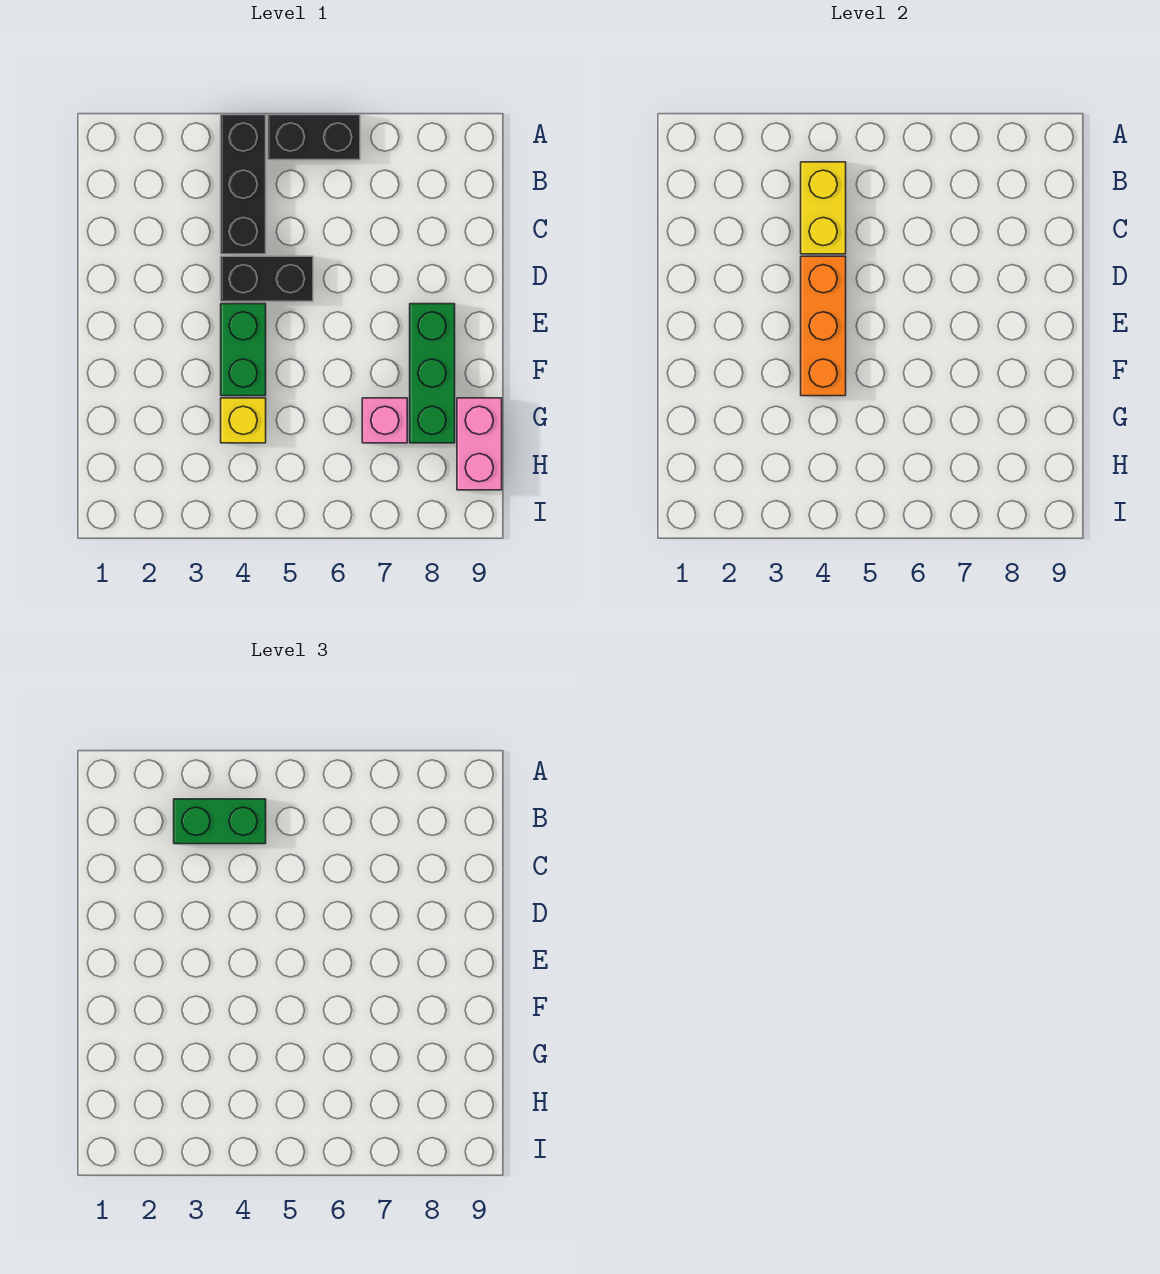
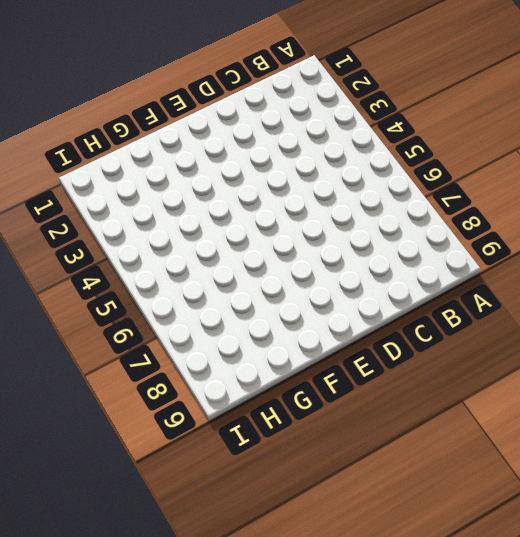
none -> black 1x3 brick [221,115,266,254]
none -> black 1x2 brick [268,115,360,160]

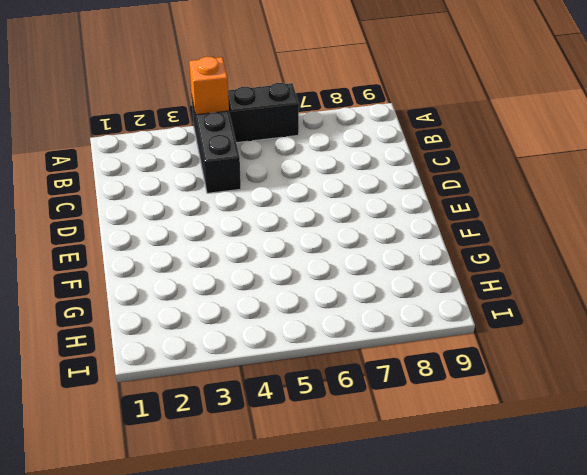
orange 1x1 brick [189,56,229,115] -> none
none -> black 1x2 brick [221,256,313,301]
none -> green 1x2 brick [221,304,266,396]

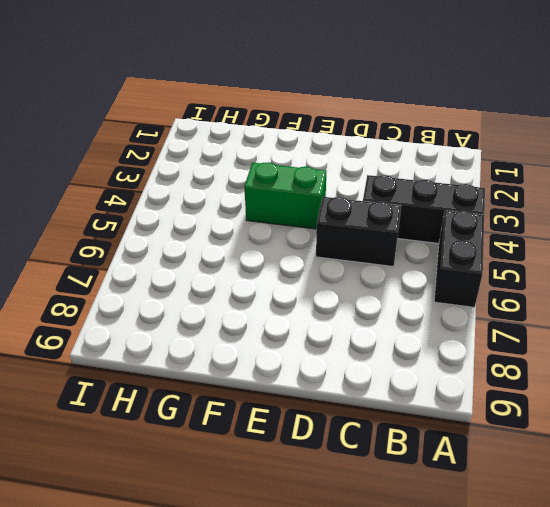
black 1x2 brick [316,197,401,267] -> black 1x2 brick turned to [221,256,313,301]
none -> green 1x3 brick [410,304,455,443]
none -> yellow 1x1 brick [221,398,266,443]

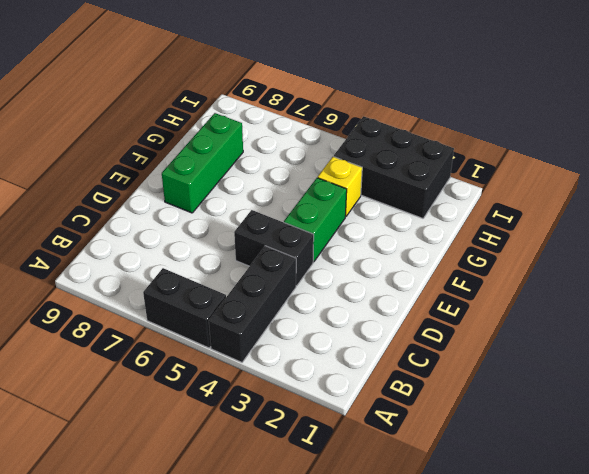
black 2x3 brick [334,116,454,218] -> none
none -> pink 1x1 brick [362,398,407,443]
none -> pink 1x2 brick [457,398,502,490]

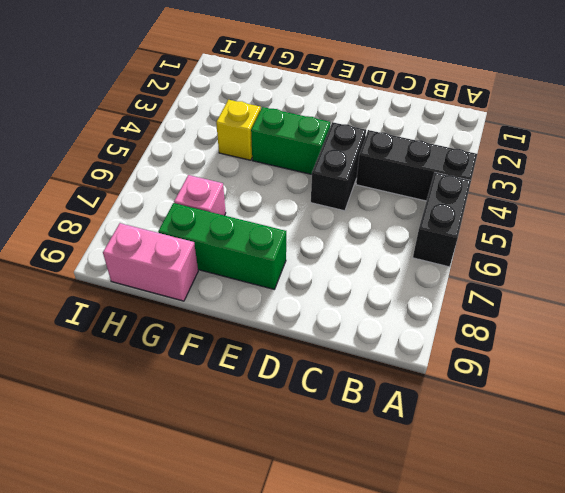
none -> yellow 1x2 brick [801,162,846,254]
none -> orange 1x3 brick [801,256,846,396]

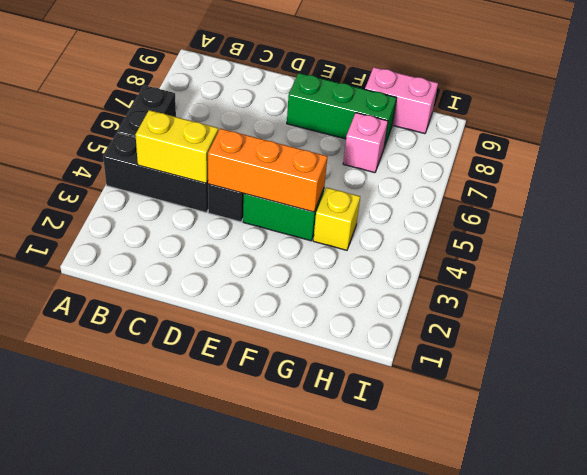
none -> green 1x2 brick [174,799,266,844]

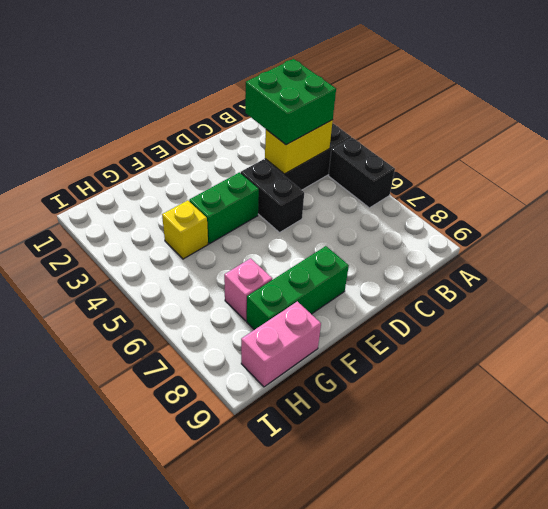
green 2x2 brick [245,59,336,145] -> green 1x2 brick [174,799,266,844]
none -> orange 1x3 brick [801,256,846,396]

